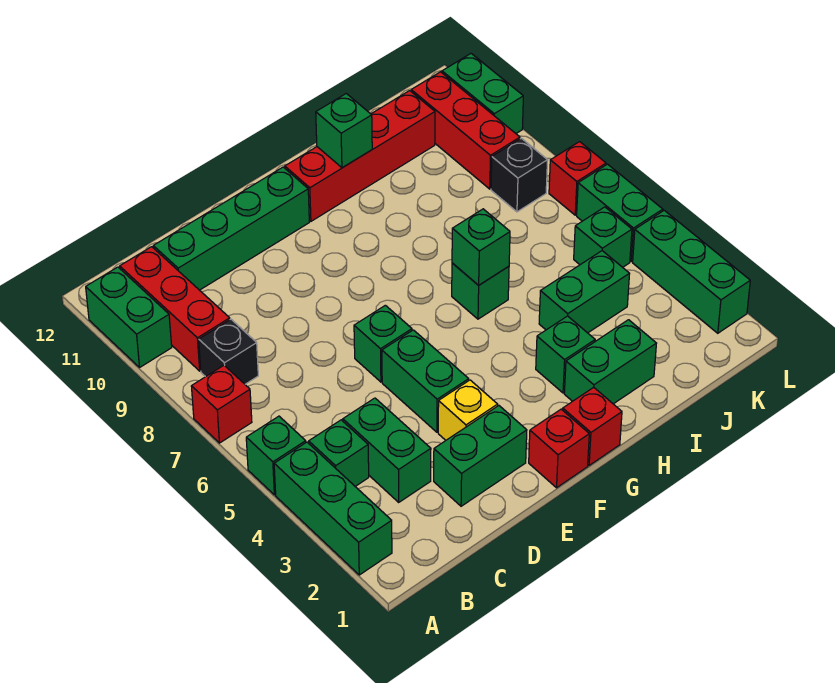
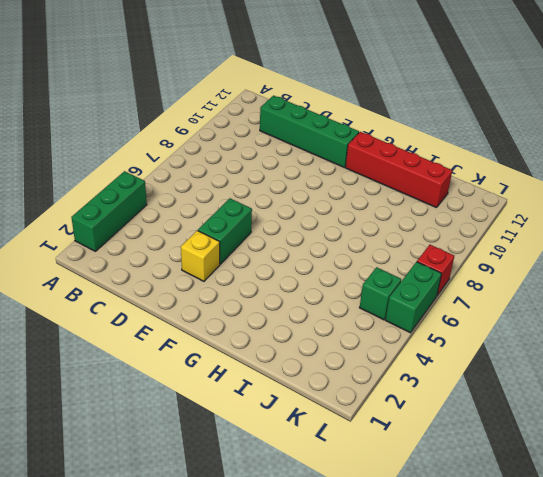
none -> green 1x1 brick [246,416,306,495]
none -> red 1x1 brick [191,365,252,443]
none -> green 1x2 brick [86,267,172,367]

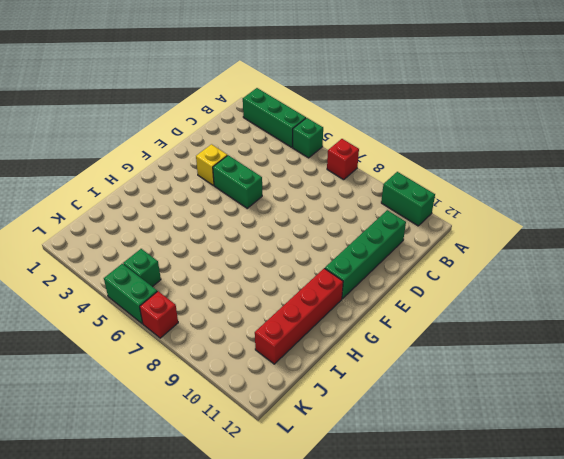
none -> green 1x1 brick [309,420,369,487]
none -> black 1x1 brick [199,319,258,384]
none -> red 1x3 brick [120,247,230,371]

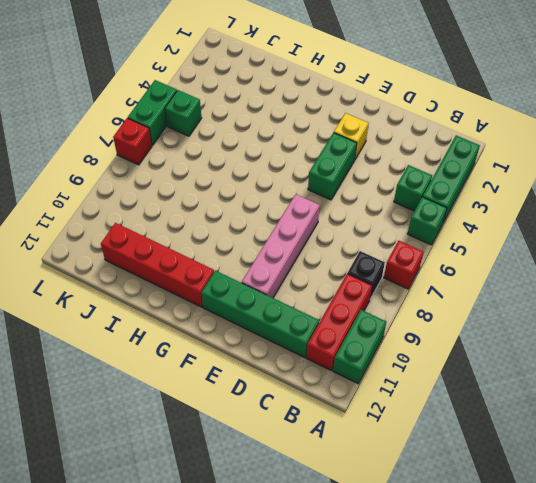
pink 1x4 brick [242,194,320,298] -> none
none -> green 1x2 brick [343,398,431,502]
none -> green 1x2 brick [434,406,527,506]
none -> green 1x1 brick [354,305,412,382]

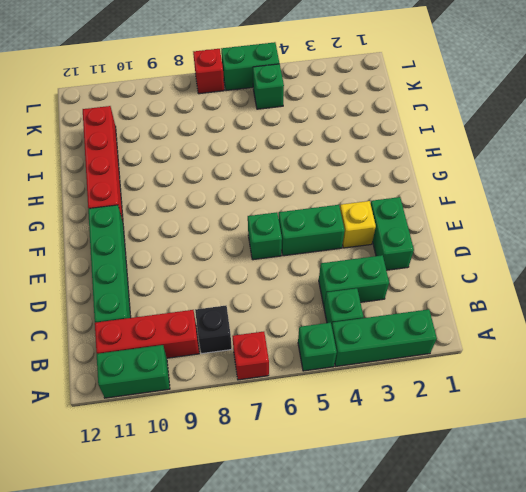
none -> red 1x1 brick [529,409,589,488]
none -> red 1x1 brick [563,387,622,466]
none -> green 1x2 brick [564,320,657,404]

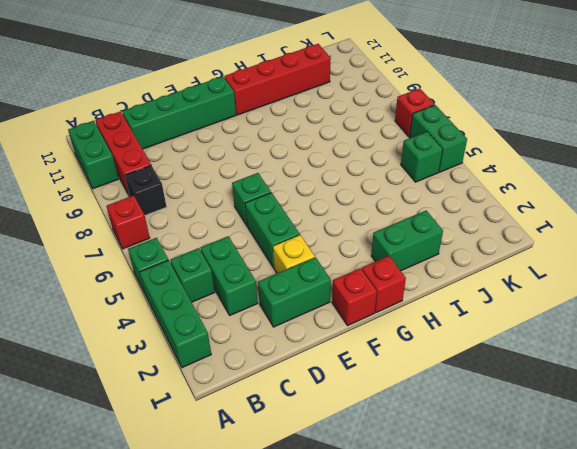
none -> green 1x1 brick [536,316,595,393]
none -> green 1x1 brick [452,263,509,319]
none -> green 1x2 brick [539,251,629,333]

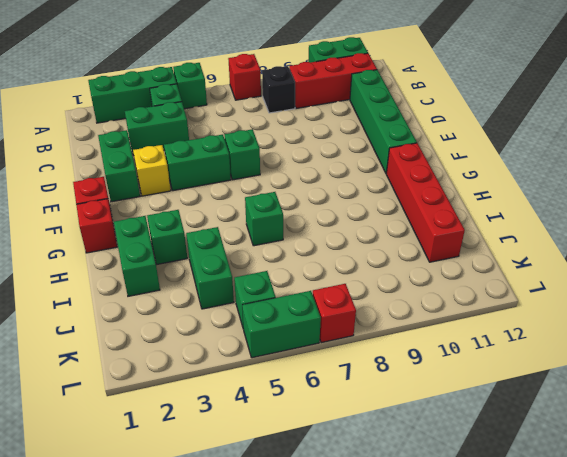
none -> black 1x1 brick [491,138,548,212]
none -> red 1x3 brick [411,72,520,189]
none -> green 1x3 brick [633,210,750,333]

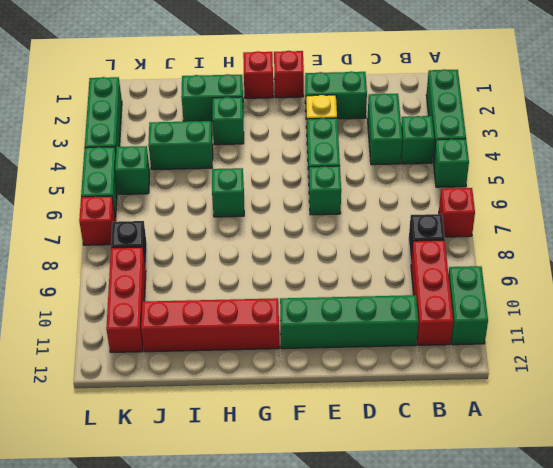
none -> green 1x2 brick [442,54,523,133]
none -> green 1x1 brick [452,209,510,285]
none -> green 1x1 brick [316,94,372,168]

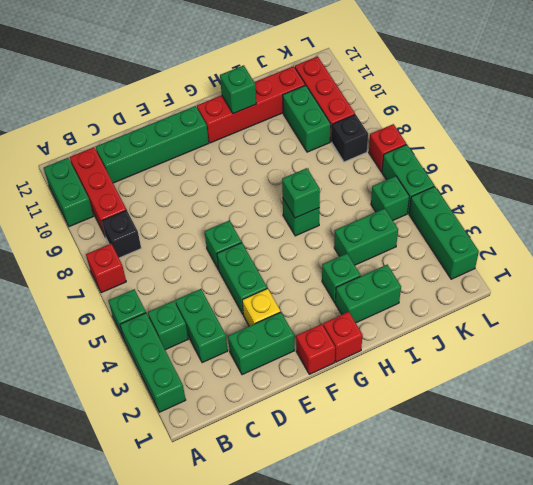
green 1x2 brick [283,85,331,152] -> green 1x2 brick moved to [442,54,523,133]

